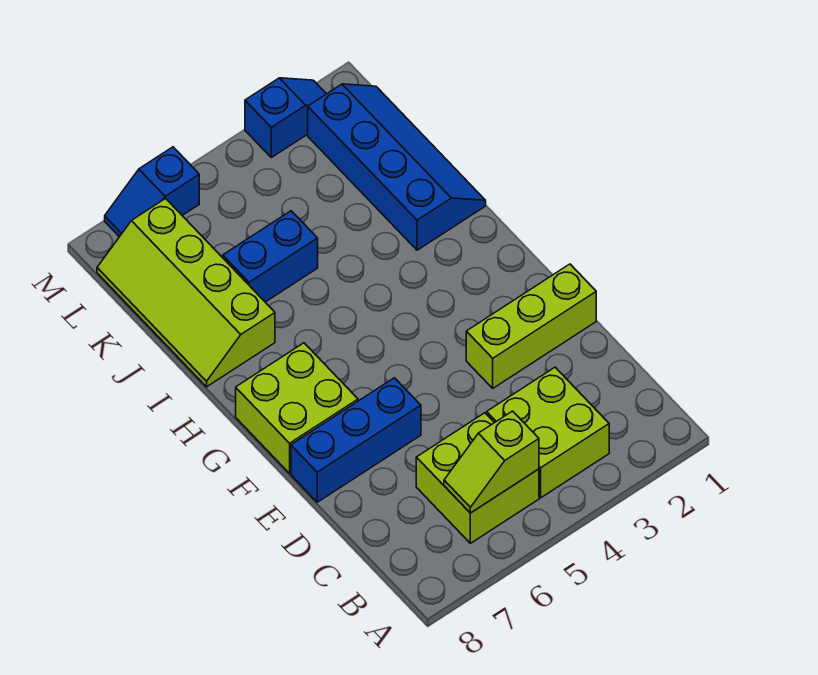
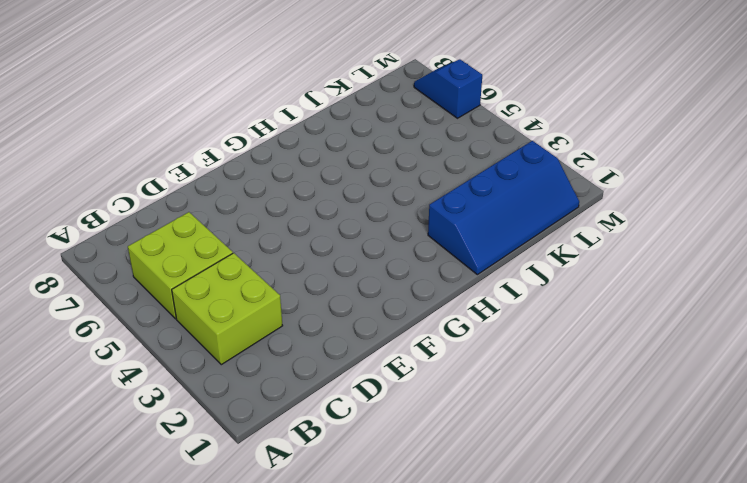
none -> lime 1x3 brick [466,264,596,388]
none -> blue 1x3 brick [291,378,421,502]

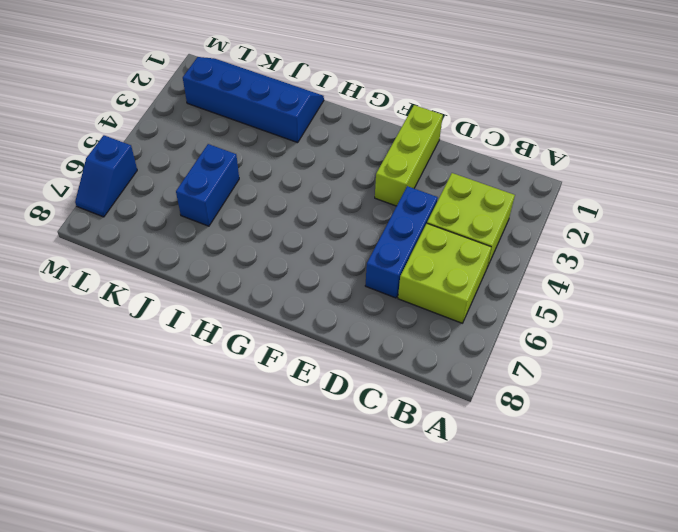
blue 1x3 brick [365,186,438,298] -> blue 1x3 brick moved to [291,378,421,502]
none -> lime 2x2 brick [236,343,358,473]
none -> lime 2x4 slope [97,199,275,387]

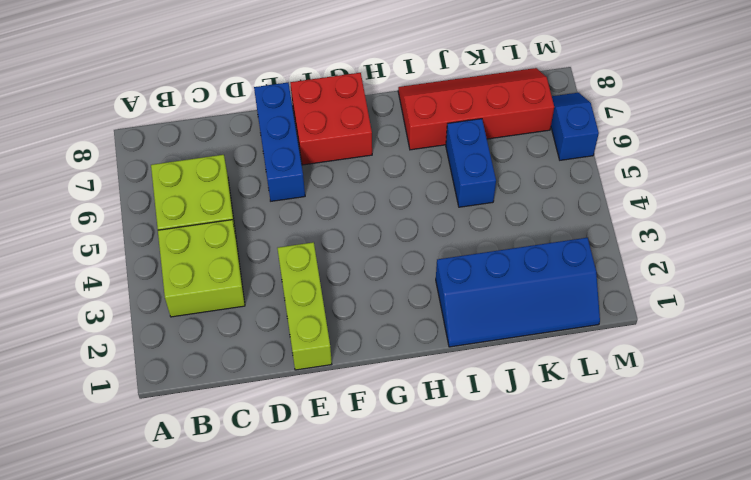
red 2x2 brick [290,73,372,165] -> lime 2x2 brick [236,343,358,473]
red 2x4 slope [398,68,554,150] -> lime 2x4 slope [97,199,275,387]
none -> blue 1x2 slope [245,78,326,157]
none -> lime 1x2 slope [444,411,539,513]

